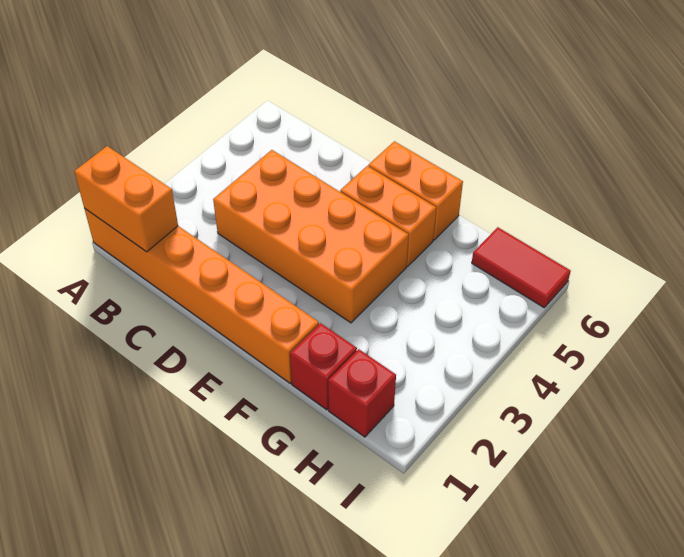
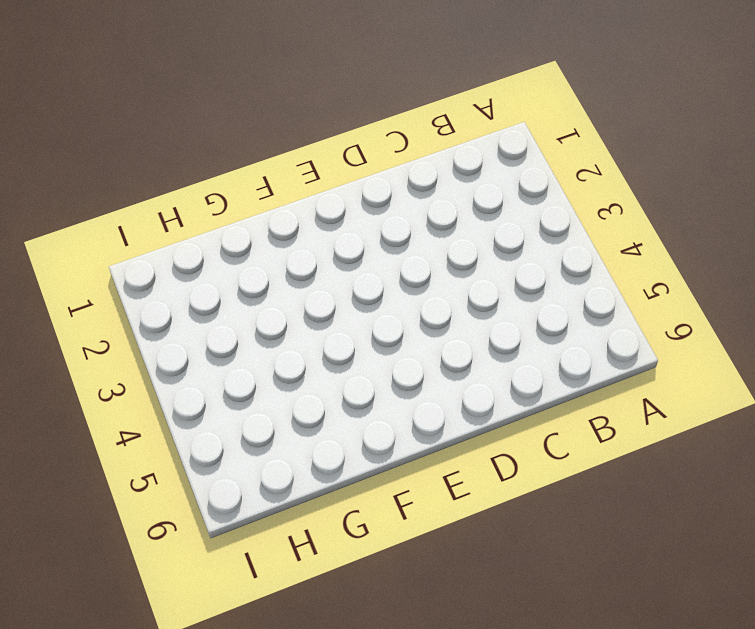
none -> orange 1x6 brick [84,208,319,383]
none -> orange 2x4 brick [213,150,408,323]

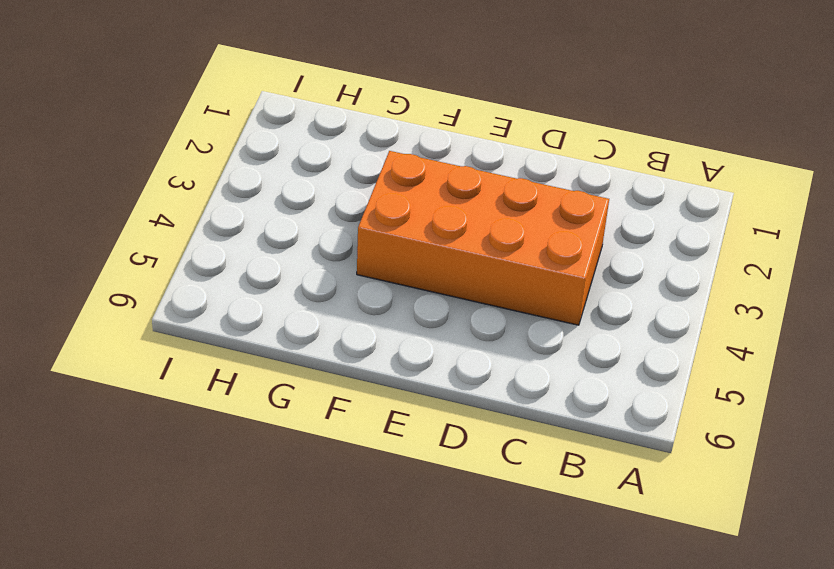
none -> orange 1x6 brick [84,208,319,383]
none -> orange 1x2 brick [340,166,436,266]

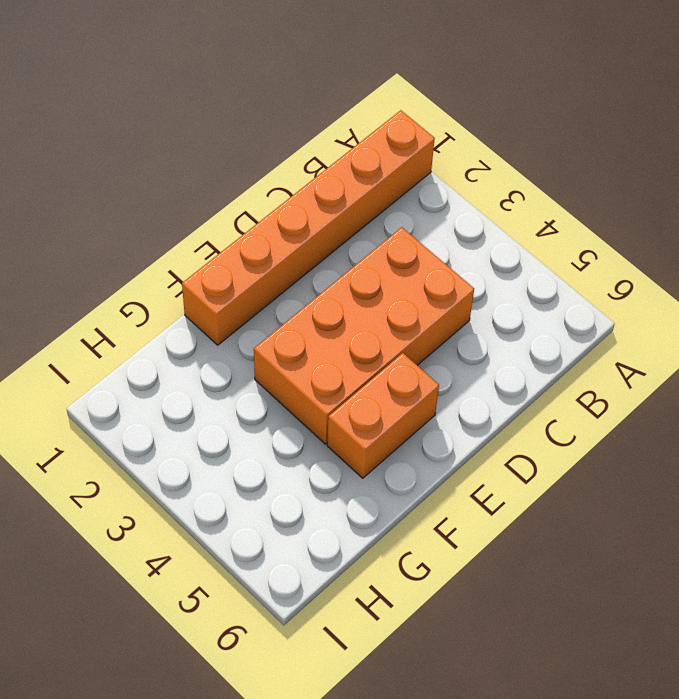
none -> orange 1x2 brick [368,141,463,240]
none -> red 1x1 brick [290,323,357,410]

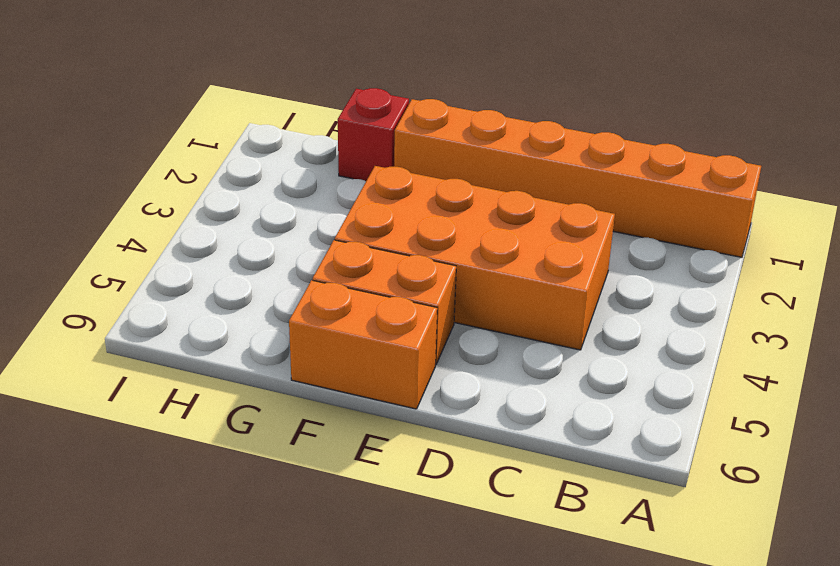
none -> red 1x1 brick [328,349,396,437]
none -> red 1x2 tile [472,227,571,308]

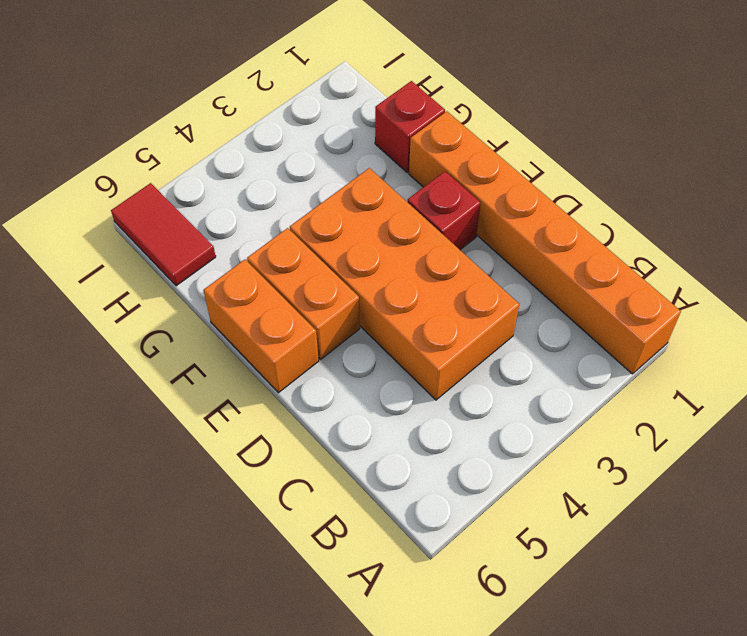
red 1x1 brick [408,171,481,250] -> red 1x1 brick moved to [328,349,396,437]
none -> orange 1x2 brick [74,146,178,252]

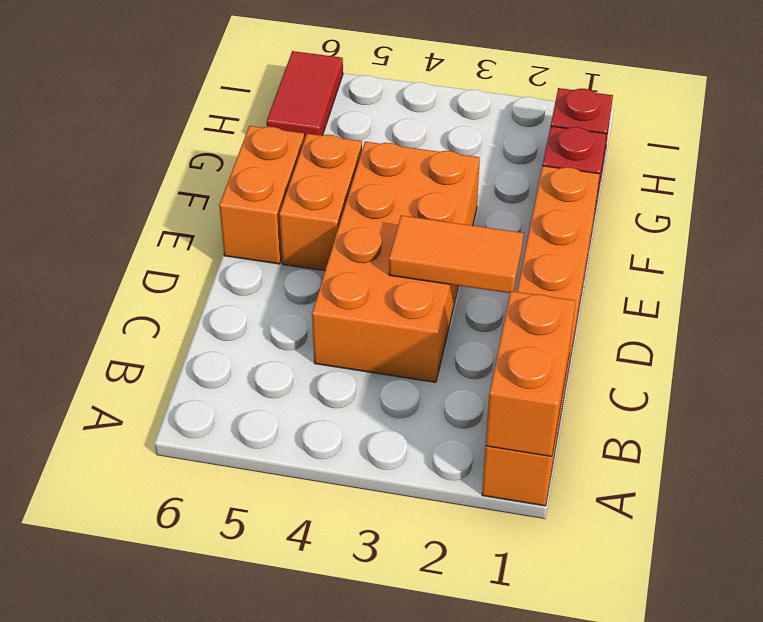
orange 1x2 tile [389,215,524,293] -> none

